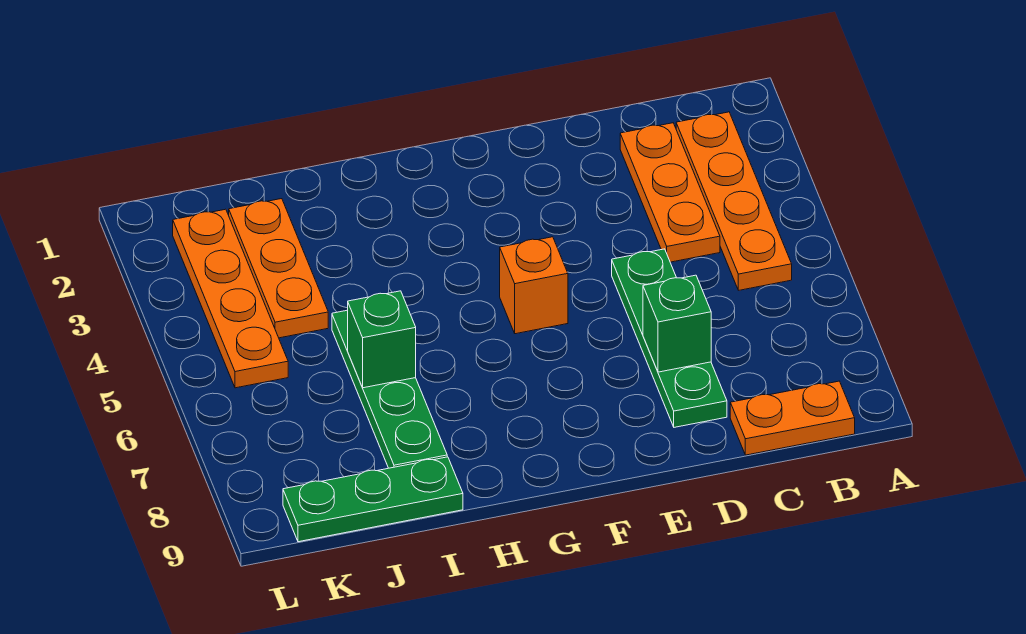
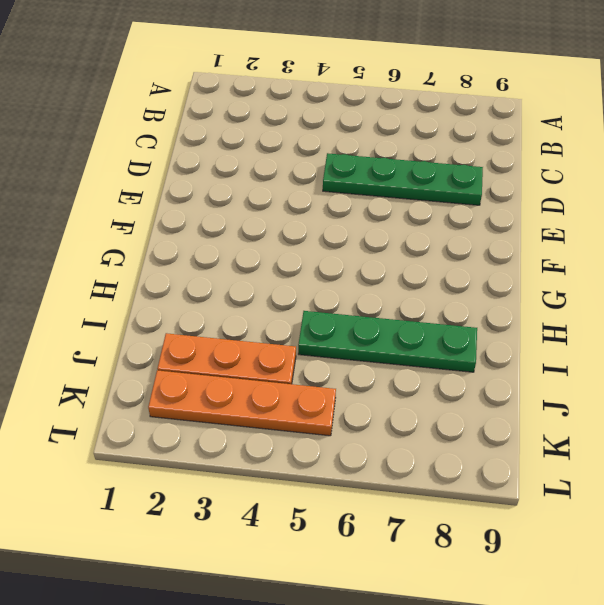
none -> orange 1x4 plate [676,112,792,290]
none -> orange 1x2 plate [730,381,855,455]

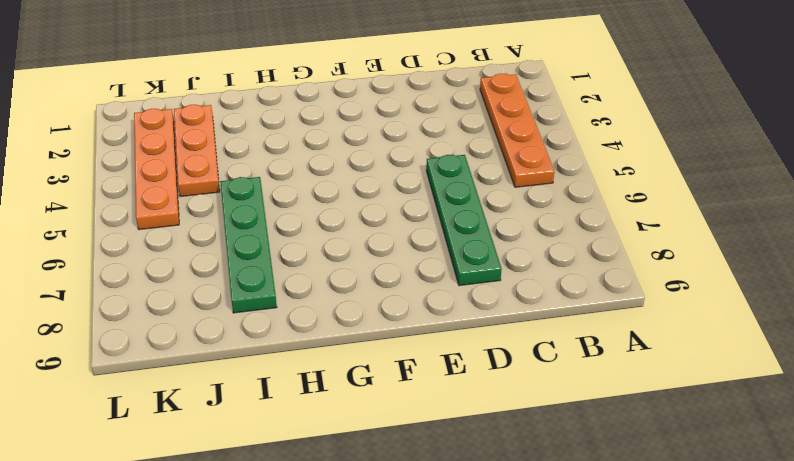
none -> orange 1x2 plate [730,381,855,455]
none -> orange 1x3 plate [620,123,720,262]

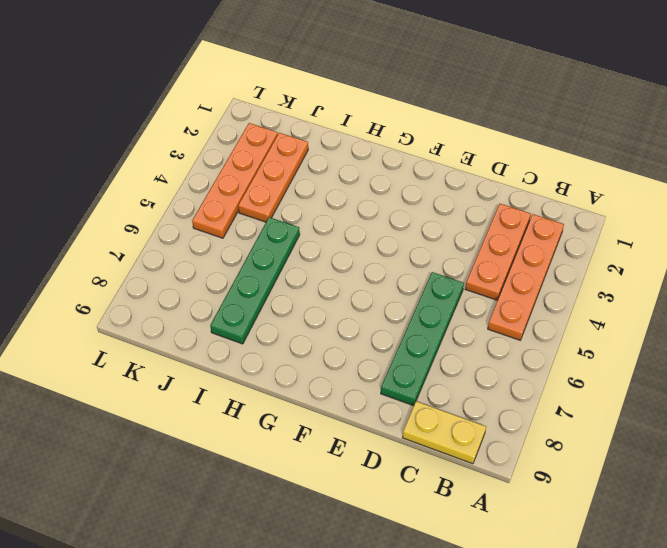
yellow 1x2 plate [403,401,486,464] -> orange 1x2 plate [730,381,855,455]
none -> orange 1x1 brick [500,237,568,334]
none -> green 1x3 plate [283,457,463,542]

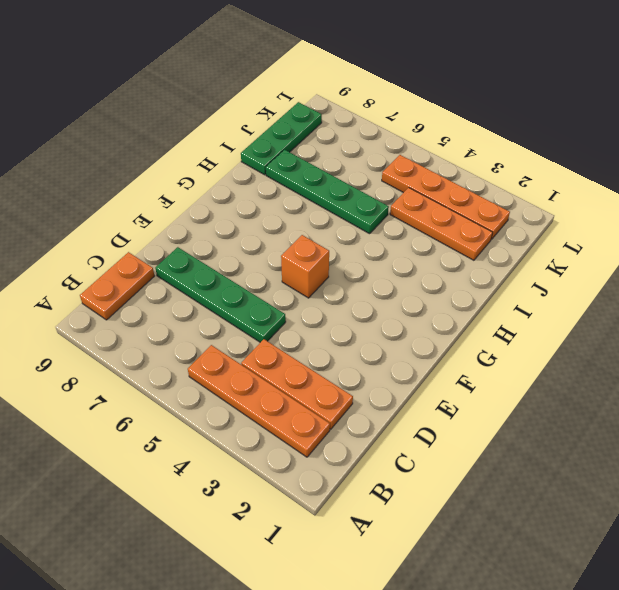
none -> green 1x1 brick [643,275,711,372]
none -> green 1x1 brick [348,291,416,388]

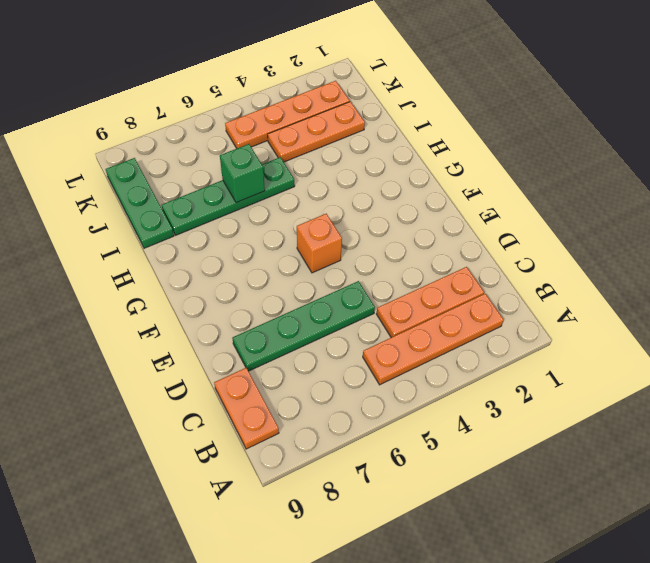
none -> green 1x1 brick [643,275,711,372]

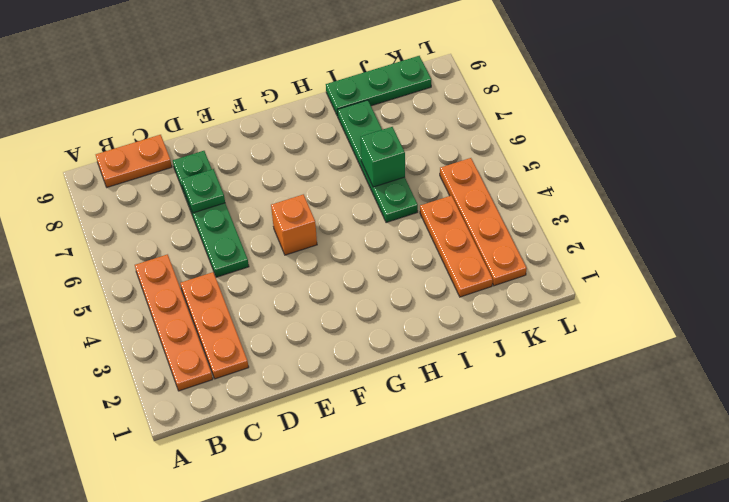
green 1x1 plate [181,169,225,213] -> green 1x1 brick [643,275,711,372]

